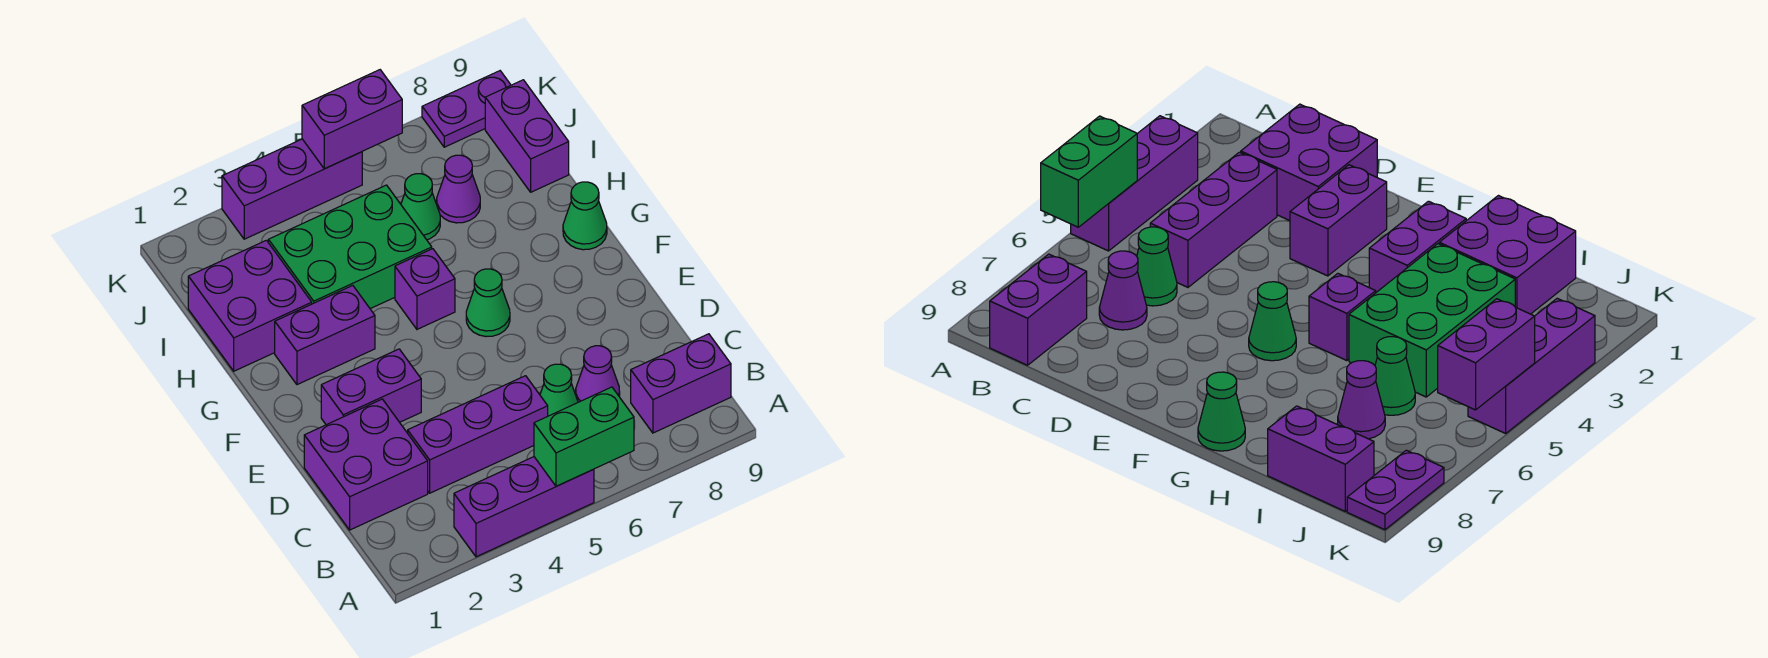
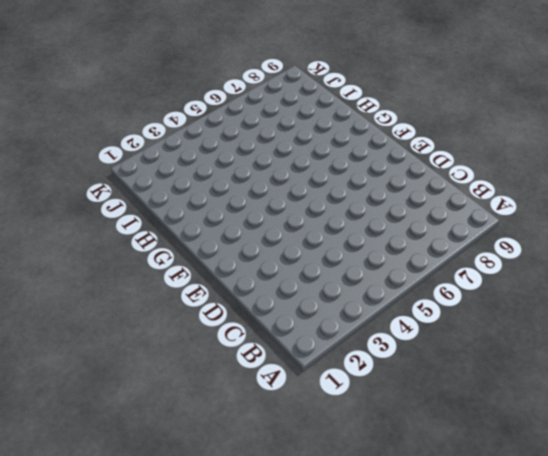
none -> purple 1x3 brick [454,457,594,557]
none -> purple 1x2 brick [631,334,731,433]
none -> purple 2x2 brick [304,399,428,530]

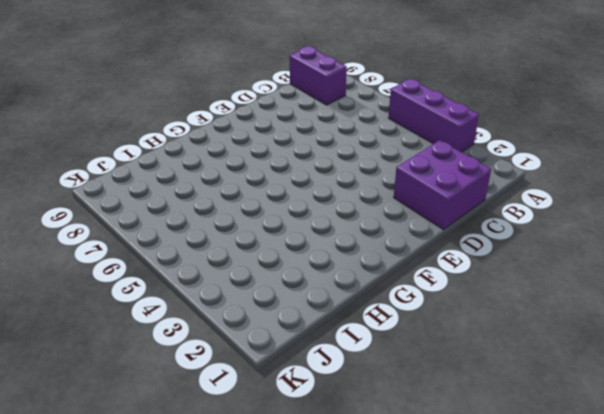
none -> purple 1x3 brick [408,376,548,493]
none -> green 1x1 cone [540,364,578,416]
none -> purple 1x1 cone [576,346,620,402]

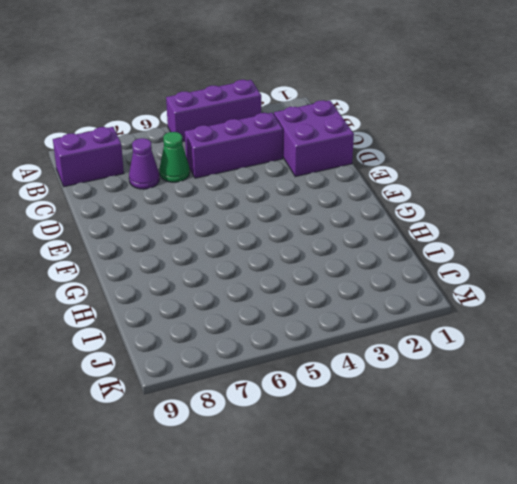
none -> purple 1x2 brick [321,349,421,425]
none -> green 1x1 cone [466,269,510,337]
none -> purple 1x2 brick [275,285,375,385]

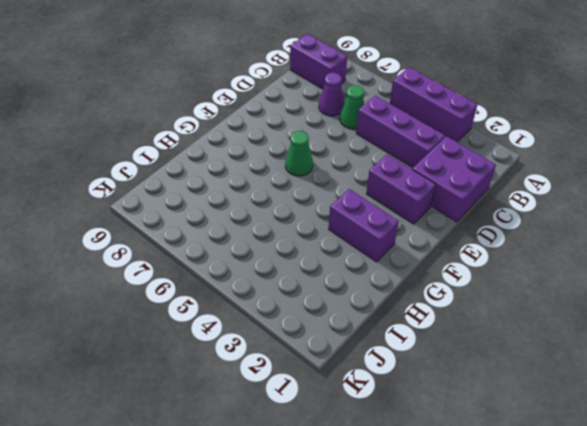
none -> purple 1x1 brick [395,249,455,329]
none -> green 1x1 cone [563,182,607,250]
none -> purple 2x2 brick [188,240,312,371]

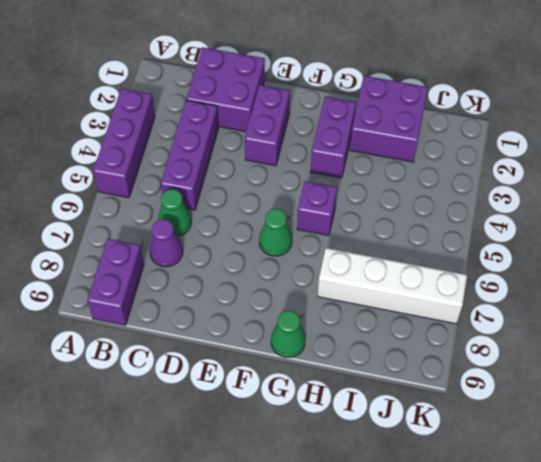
white 1x4 brick [318,248,467,324] -> purple 1x1 cone [437,155,480,223]
none -> green 2x3 brick [268,185,432,309]
none -> green 1x1 cone [401,174,440,240]
none -> purple 1x2 brick [485,80,569,192]

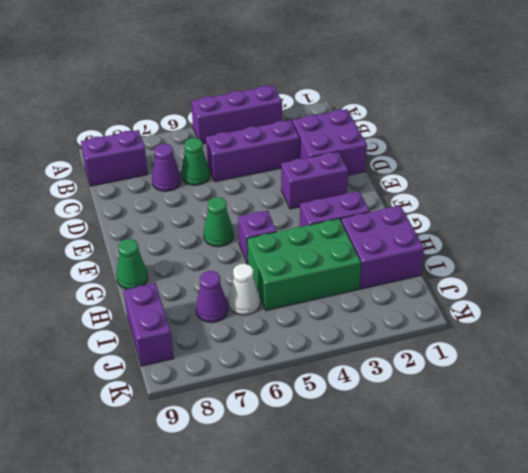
white 1x1 cone [228,264,260,315] -> green 1x1 cone [401,174,440,240]
none -> purple 1x3 brick [222,139,362,239]
none -> purple 1x2 plate [422,71,511,147]
none -> green 1x2 brick [534,387,634,486]

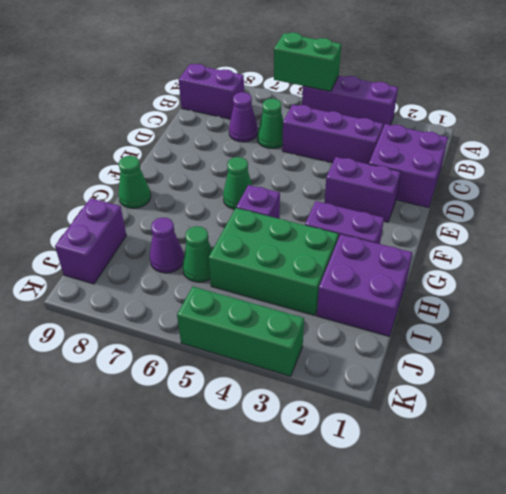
green 1x3 brick [177,287,304,376] -> purple 1x3 brick [222,139,362,239]
none -> purple 1x2 plate [422,71,511,147]
none -> purple 1x2 brick [302,70,402,169]

